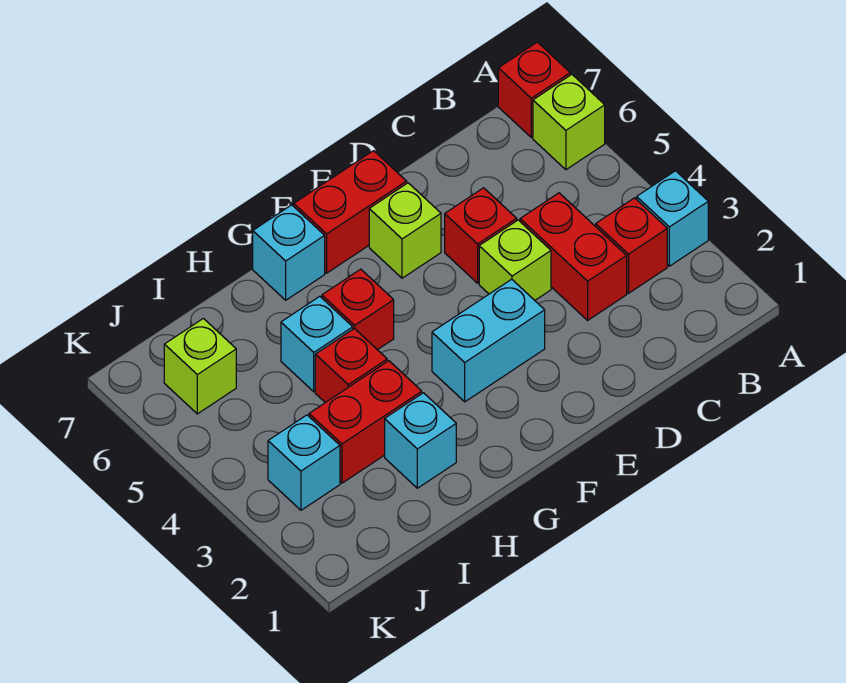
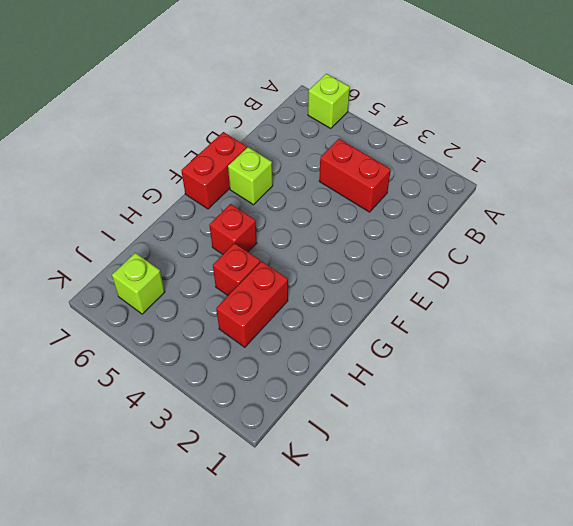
none -> cyan 1x1 brick [637,171,708,266]
none -> red 1x1 brick [498,42,570,137]
none -> red 1x1 brick [596,198,667,293]

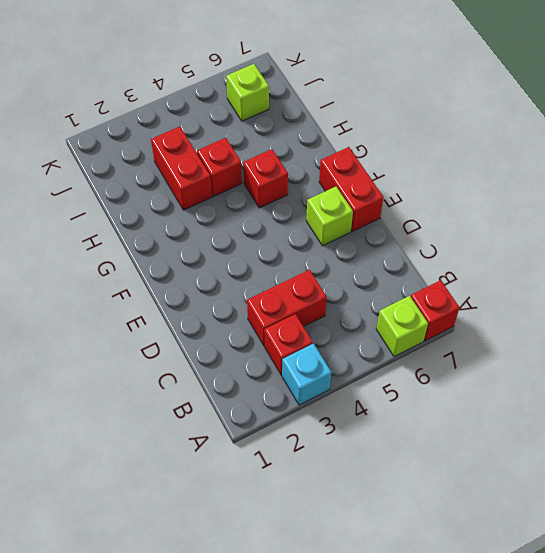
none -> lime 1x1 brick [479,220,551,300]
none -> red 1x1 brick [445,188,517,283]
none -> cyan 1x2 brick [432,279,545,402]

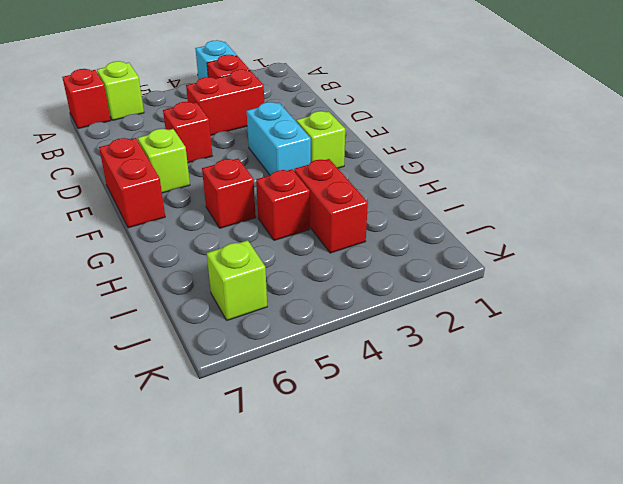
lime 1x1 brick [296,111,345,168] -> lime 1x1 brick moved to [479,220,551,300]
none -> cyan 1x1 brick [253,205,325,300]
none -> cyan 1x1 brick [385,393,456,488]
none -> cyan 1x1 brick [281,296,353,392]

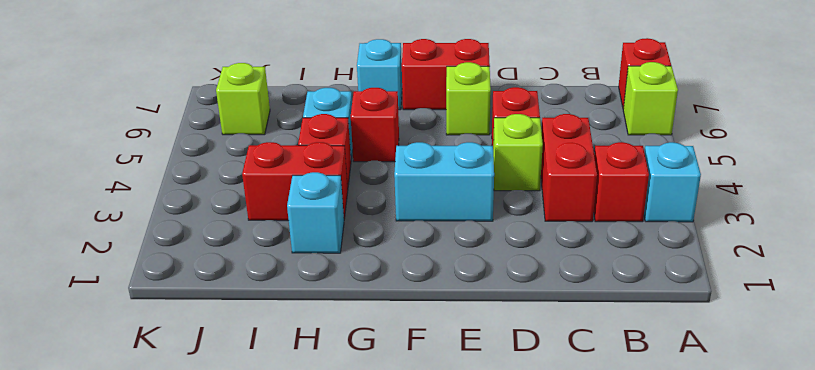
none -> cyan 1x1 brick [268,415,340,510]

